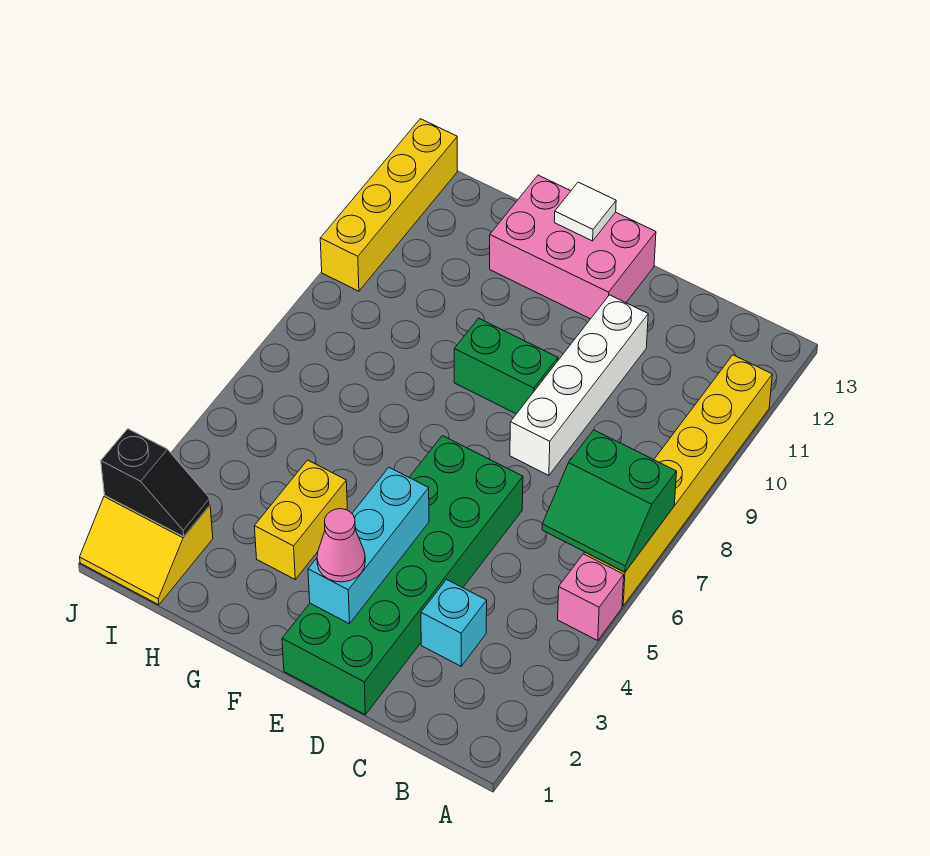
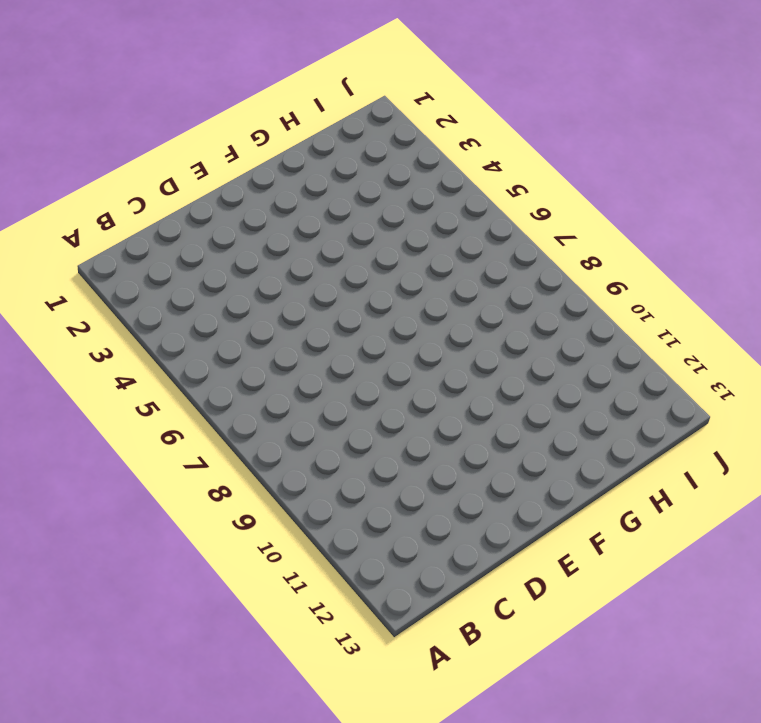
none -> pink 1x1 brick [558,554,624,641]
none -> yellow 1x6 brick [584,355,772,606]
none -> cyan 1x1 brick [421,579,487,666]

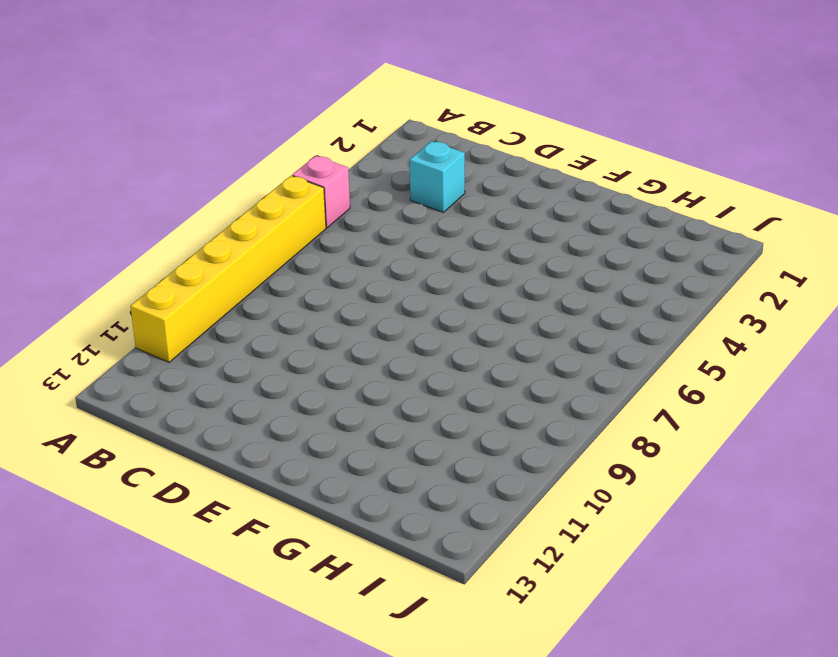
none -> green 2x6 brick [282,436,523,715]
none -> white 1x4 brick [510,295,648,475]
none -> green 1x2 brick [454,318,558,414]

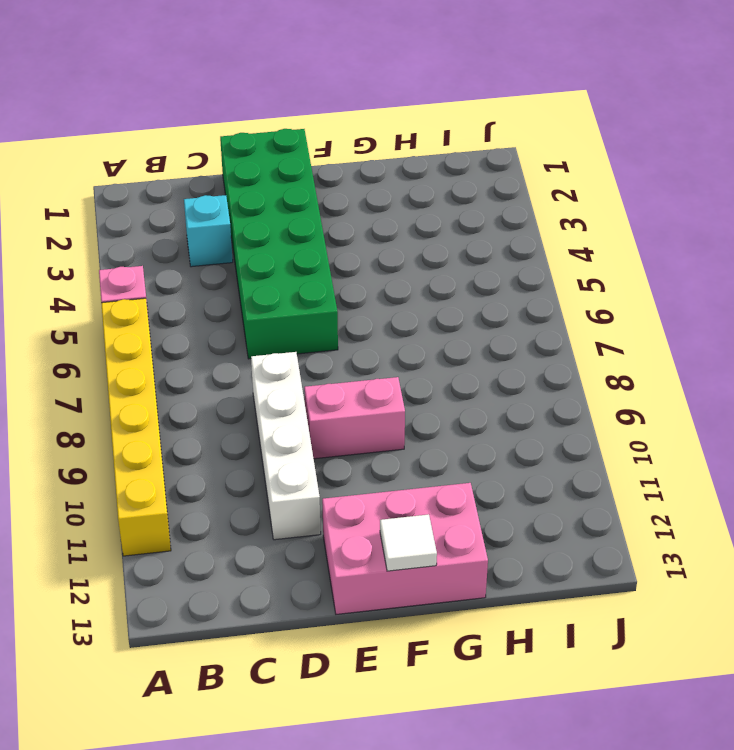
pink 1x2 brick [304,377,405,459] -> green 1x2 brick [454,318,558,414]
none -> yellow 1x2 brick [254,460,347,579]
none -> yellow 2x2 slope [80,496,213,605]
none -> yellow 1x4 brick [320,119,457,291]

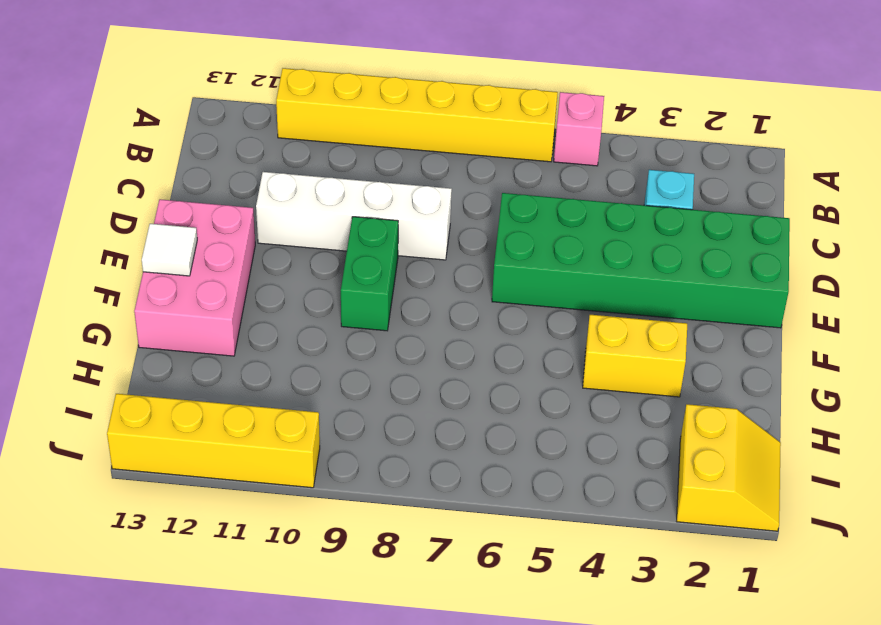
none -> green 2x2 slope [542,430,677,572]
none -> cyan 1x3 brick [308,468,429,624]
none -> black 1x2 slope [101,429,210,537]

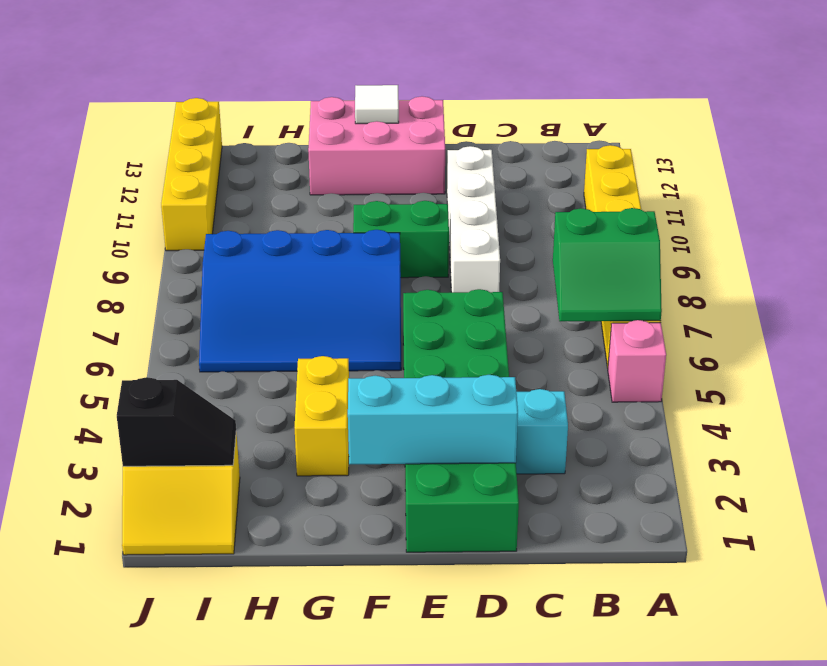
cyan 1x3 brick [348,375,518,464] -> cyan 1x3 brick turned to [308,468,429,624]
blue 3x4 slope [199,230,401,372] -> none
none -> pink 1x1 cone [317,509,365,582]

